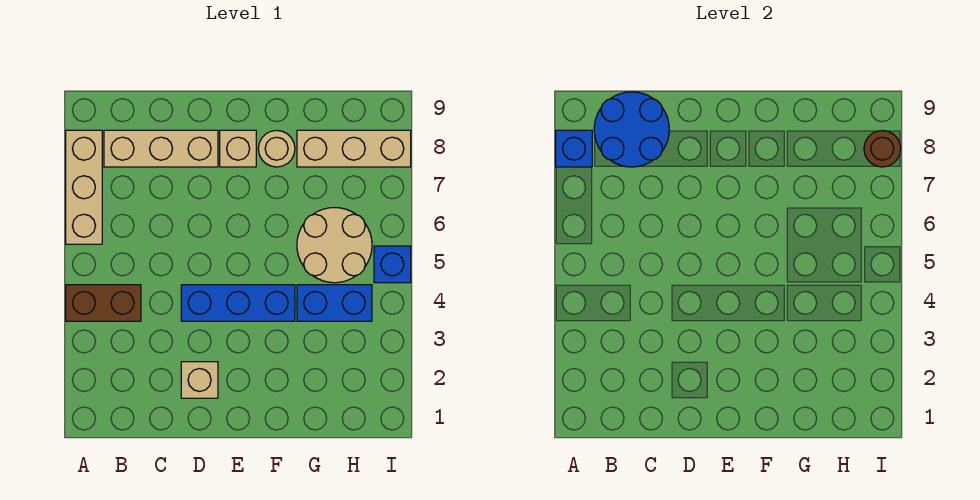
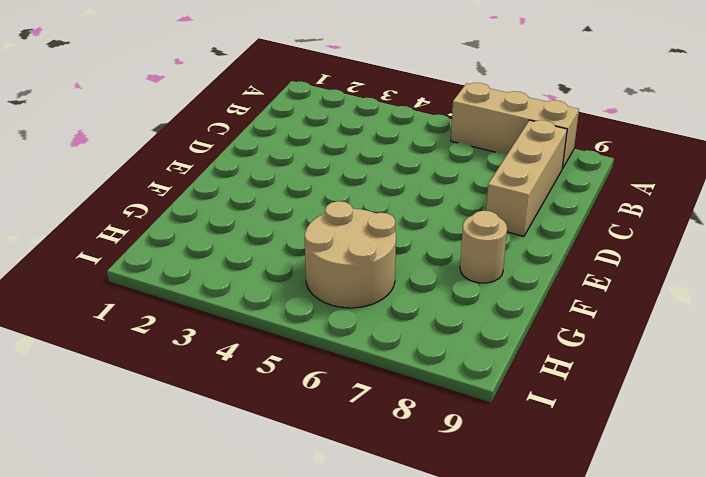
none -> brown 1x2 brick [66,285,141,321]
none -> tan 1x1 brick [181,362,218,398]
none -> blue 1x3 brick [181,285,295,321]

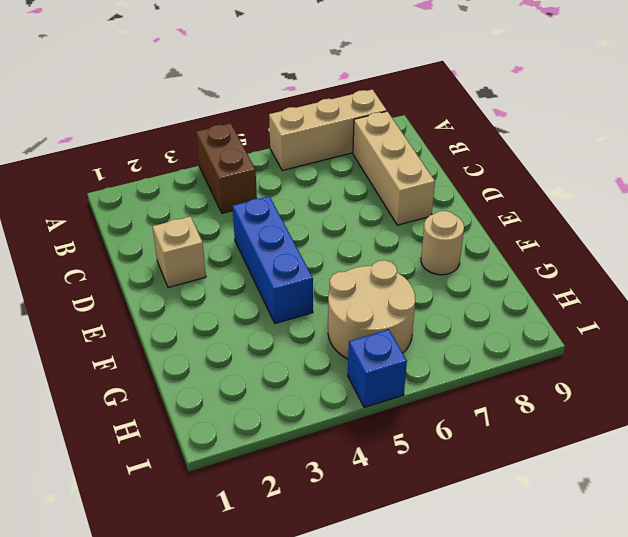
none -> tan 1x1 brick [220,130,256,167]
none -> blue 1x2 brick [297,285,372,321]
none -> tan 1x3 brick [297,130,411,167]

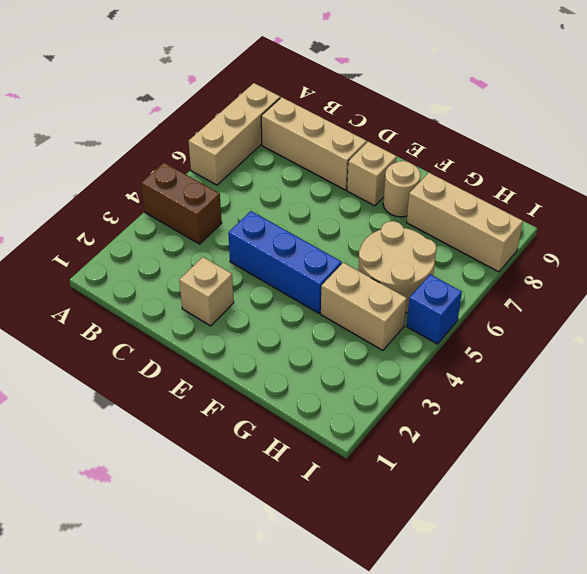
tan 1x2 brick [321,263,407,350] -> blue 1x2 brick [297,285,372,321]
none -> blue 1x1 brick [556,130,592,167]
none -> blue 2x2 round brick [594,92,669,167]
none -> brown 1x1 round brick [864,130,901,167]

